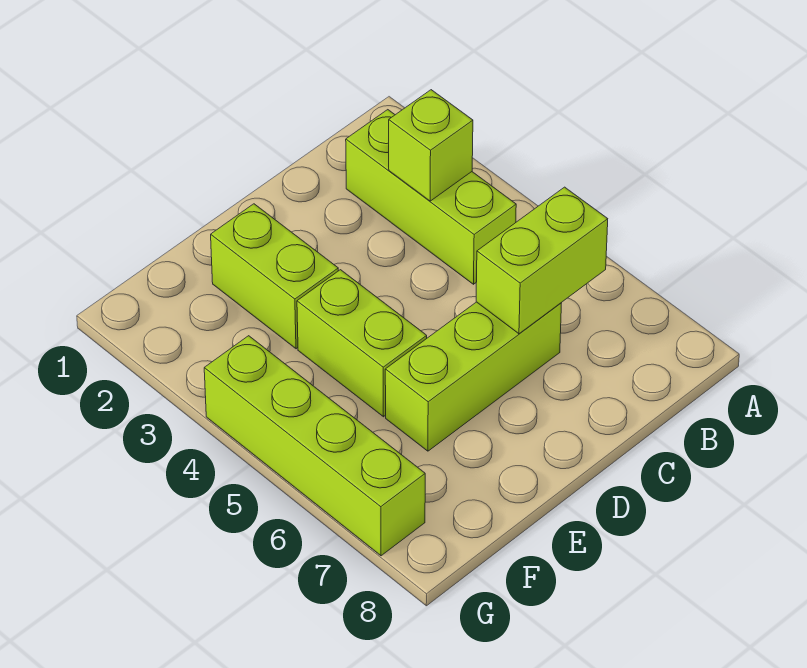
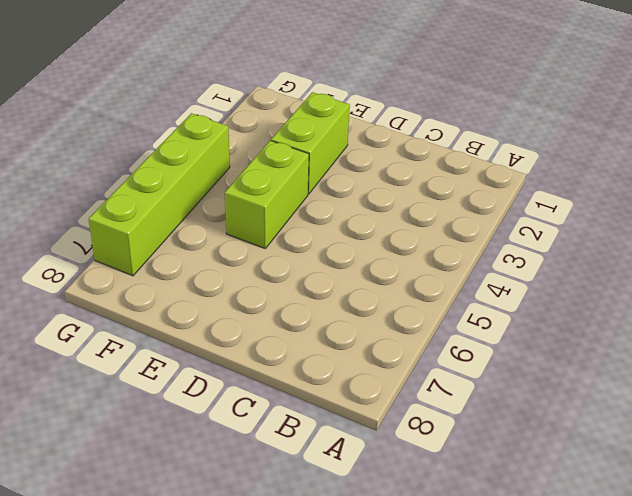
none -> lime 1x3 brick [346,110,516,284]
none -> lime 1x3 brick [385,302,561,451]

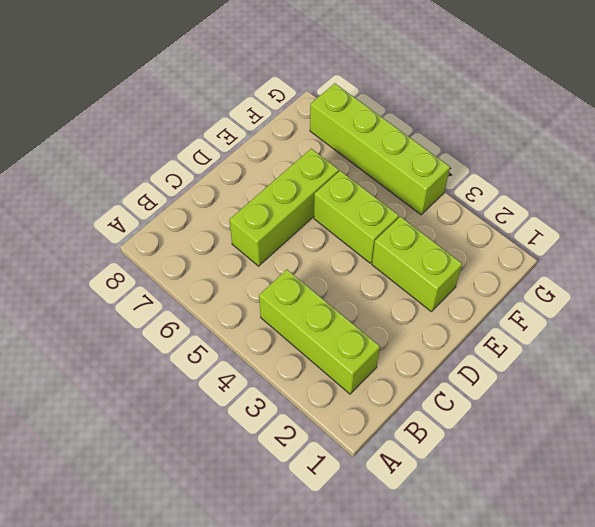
none -> lime 1x1 brick [389,90,473,201]
none -> lime 1x2 brick [476,187,608,334]

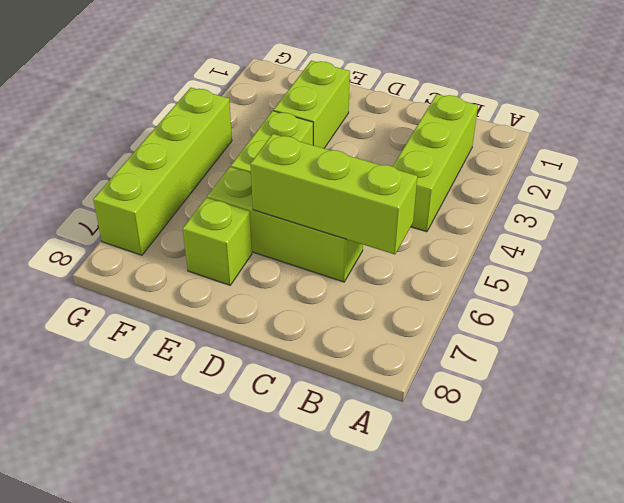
lime 1x3 brick [250,134,417,254] -> lime 1x2 brick [476,187,608,334]
lime 1x1 brick [183,198,252,285] -> lime 1x1 brick moved to [389,90,473,201]

